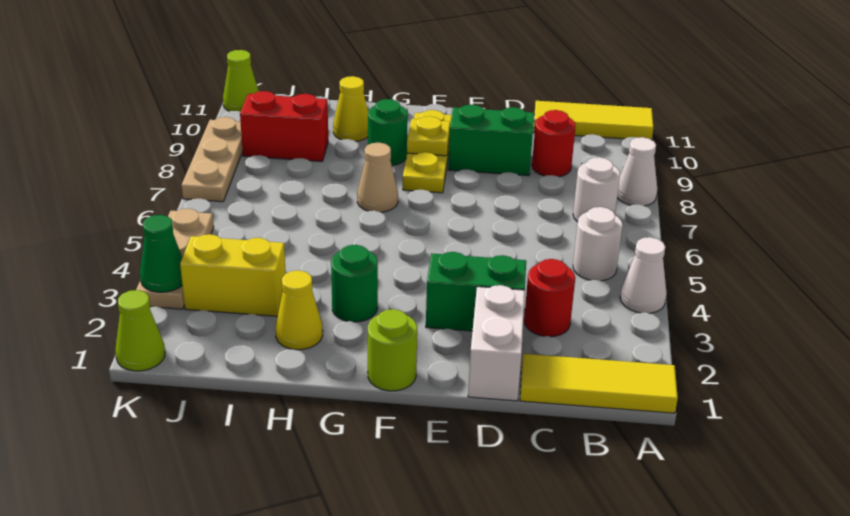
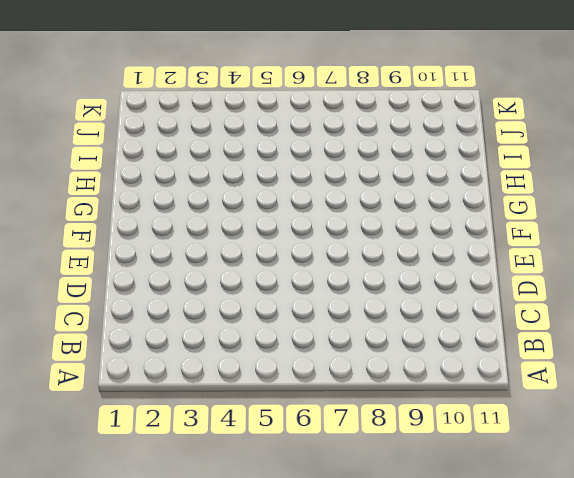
none -> yellow 1x3 tile [520,354,678,413]
none -> white 1x1 cone [620,237,667,313]
none -> white 1x1 cone [617,137,657,206]

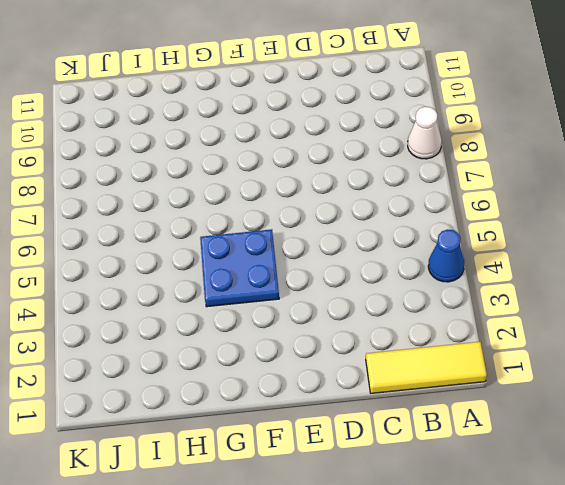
blue 1x1 cone [428,229,464,282] -> white 1x1 cone [620,237,667,313]
blue 2x2 plate [200,229,279,307] -> none
none -> yellow 1x3 tile [534,101,653,140]
none -> white 1x1 round brick [573,207,623,281]
none -> white 1x1 round brick [573,157,620,222]

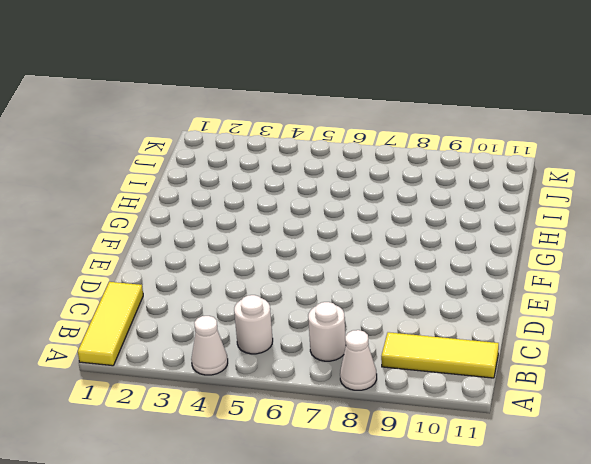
yellow 1x3 tile [381,332,499,378] -> yellow 1x3 tile turned to [534,101,653,140]
none -> red 1x1 round brick [524,259,575,337]
none -> red 1x1 round brick [532,110,576,177]
none -> white 1x2 brick [468,285,525,401]

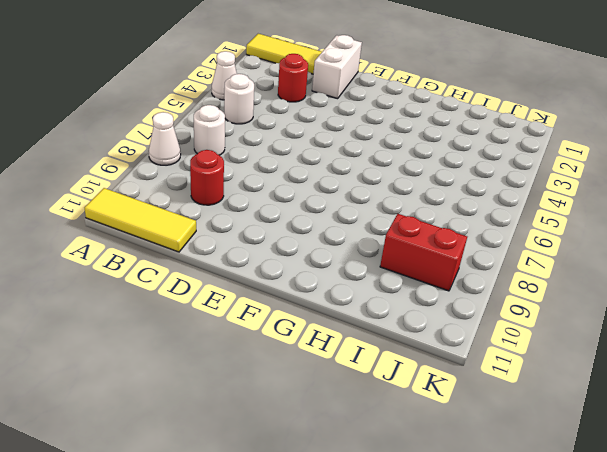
none -> green 1x2 brick [426,252,526,331]
none -> green 1x2 brick [448,105,534,176]
none -> lime 1x1 round brick [368,309,417,391]

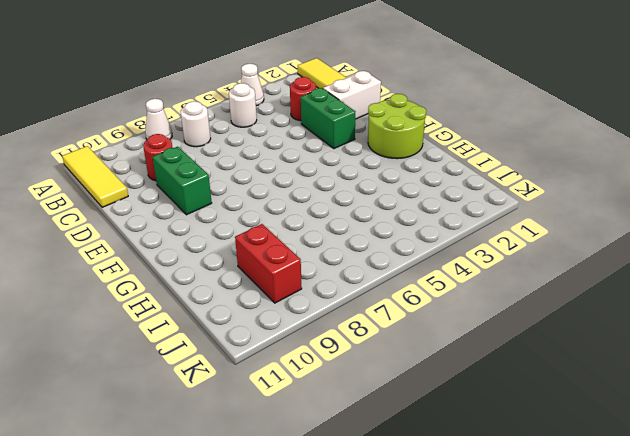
lime 2x2 round brick [368,94,426,159] -> lime 1x1 round brick [368,309,417,391]
none -> yellow 1x3 plate [403,110,452,193]
none -> green 1x1 round brick [331,245,378,322]
none -> tan 1x1 cone [357,143,398,212]

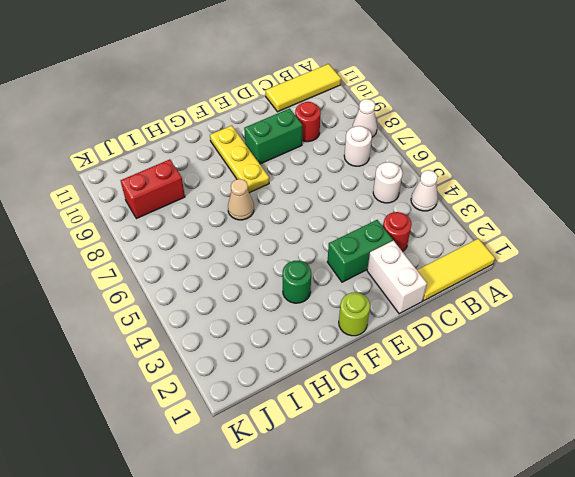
none -> green 1x1 round brick [368,99,408,165]
none -> yellow 1x1 cone [275,270,323,350]
none -> yellow 1x1 cone [333,76,368,141]

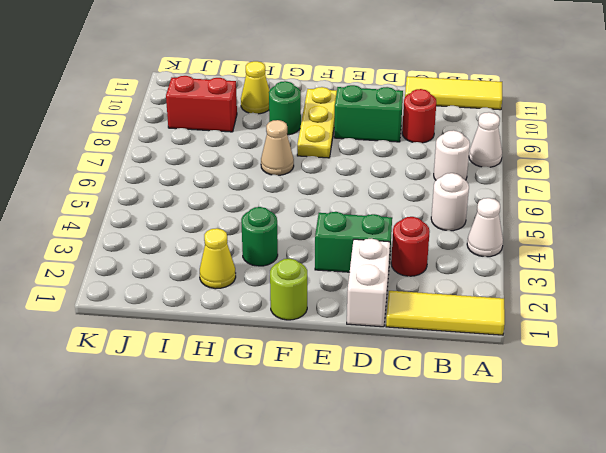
none -> yellow 1x2 brick [180,234,286,316]
none -> lime 1x1 cone [115,290,165,371]
none -> tan 1x3 plate [136,209,214,309]

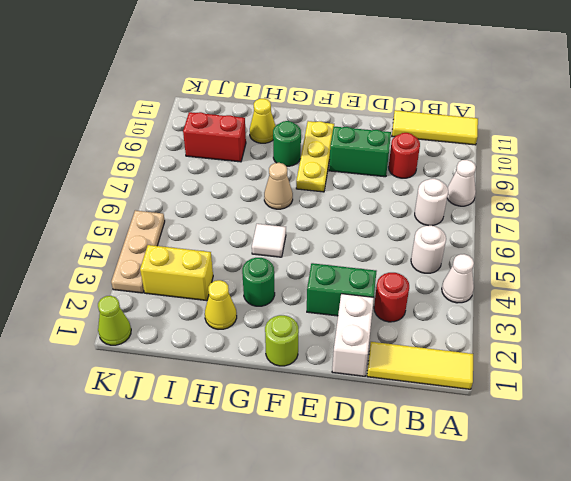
white 1x1 tile [252,224,286,257] -> none
none -> tan 1x3 plate [182,117,243,202]
none -> lime 1x1 cone [223,50,259,112]
none -> yellow 1x1 plate [407,116,450,156]

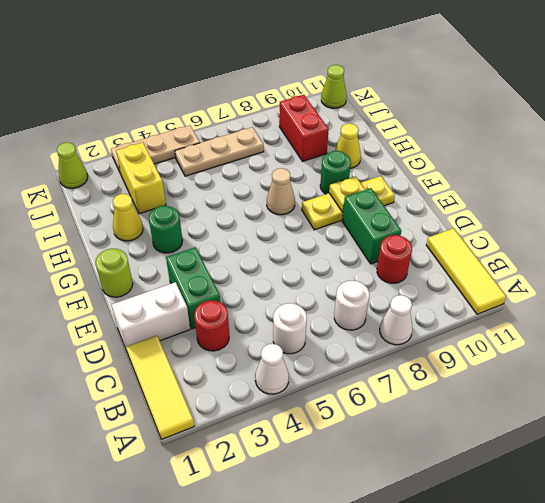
tan 1x3 plate [175,127,264,176] -> tan 1x3 plate moved to [182,117,243,202]
none -> green 1x1 cone [140,215,182,292]

